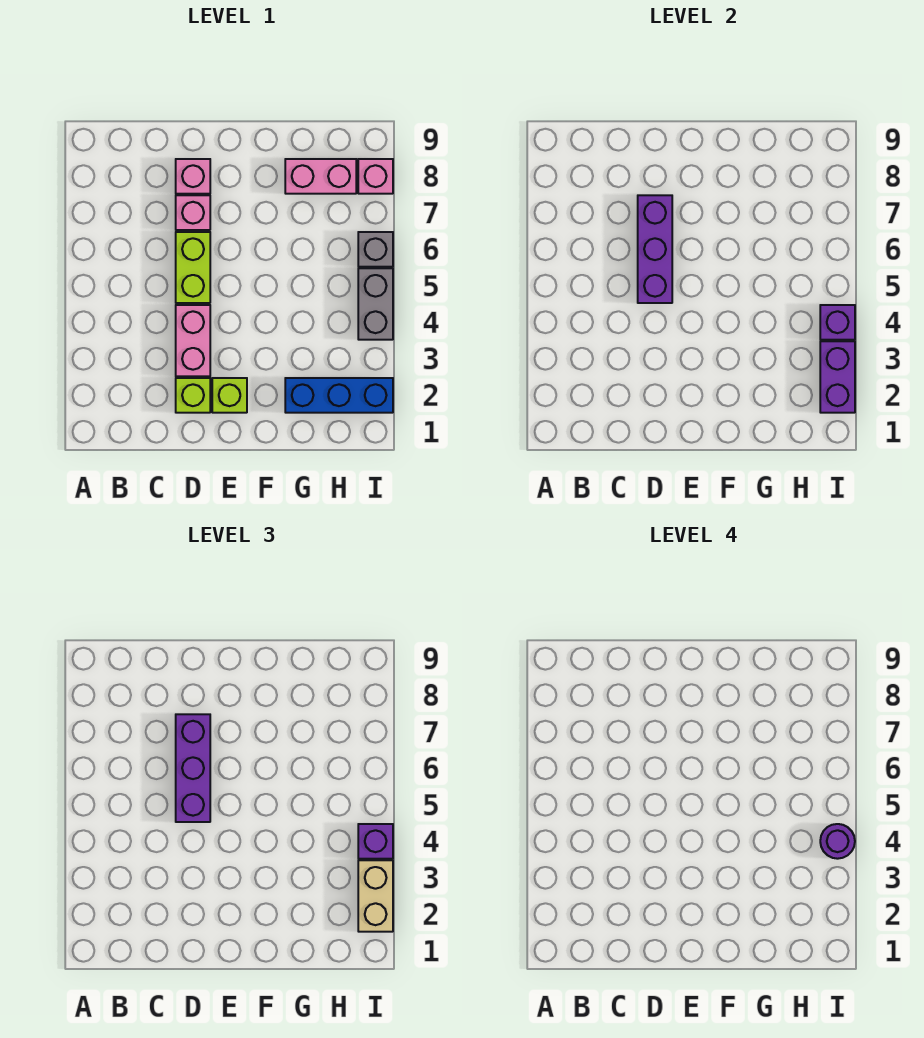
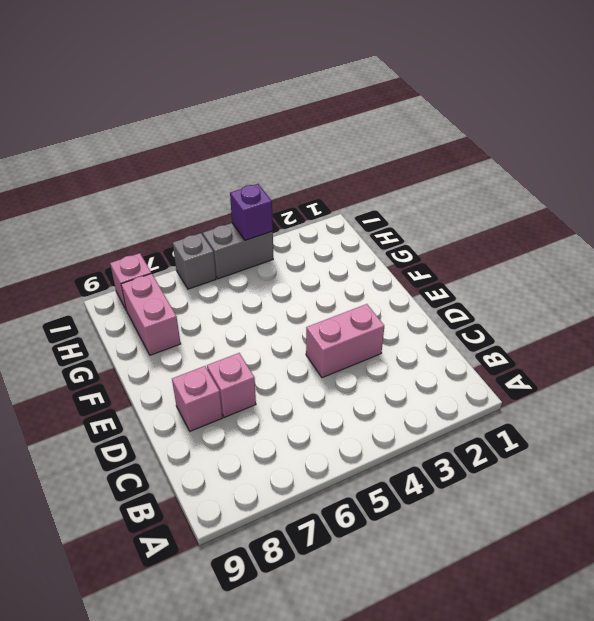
none -> lime 1x1 brick [176,378,210,413]
none -> lime 1x2 brick [176,232,210,303]
none -> lime 1x1 brick [212,378,247,413]

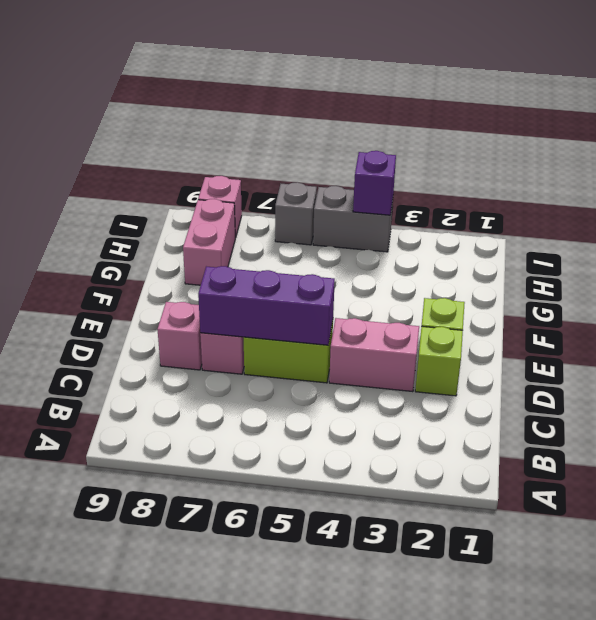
none -> blue 1x3 brick [285,378,393,413]
none -> purple 1x2 brick [820,341,855,413]
none -> purple 1x3 brick [176,714,210,822]

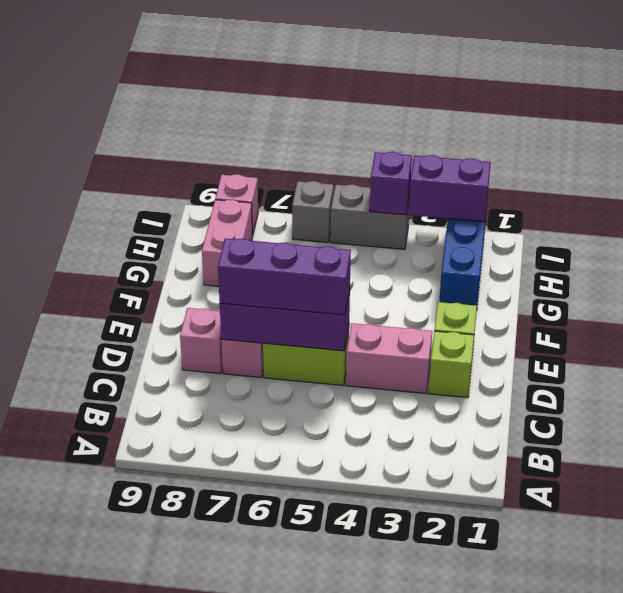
none -> tan 1x2 brick [358,860,393,932]
none -> purple 1x1 brick [358,824,393,859]
none -> purple 1x1 round brick [820,824,855,859]

